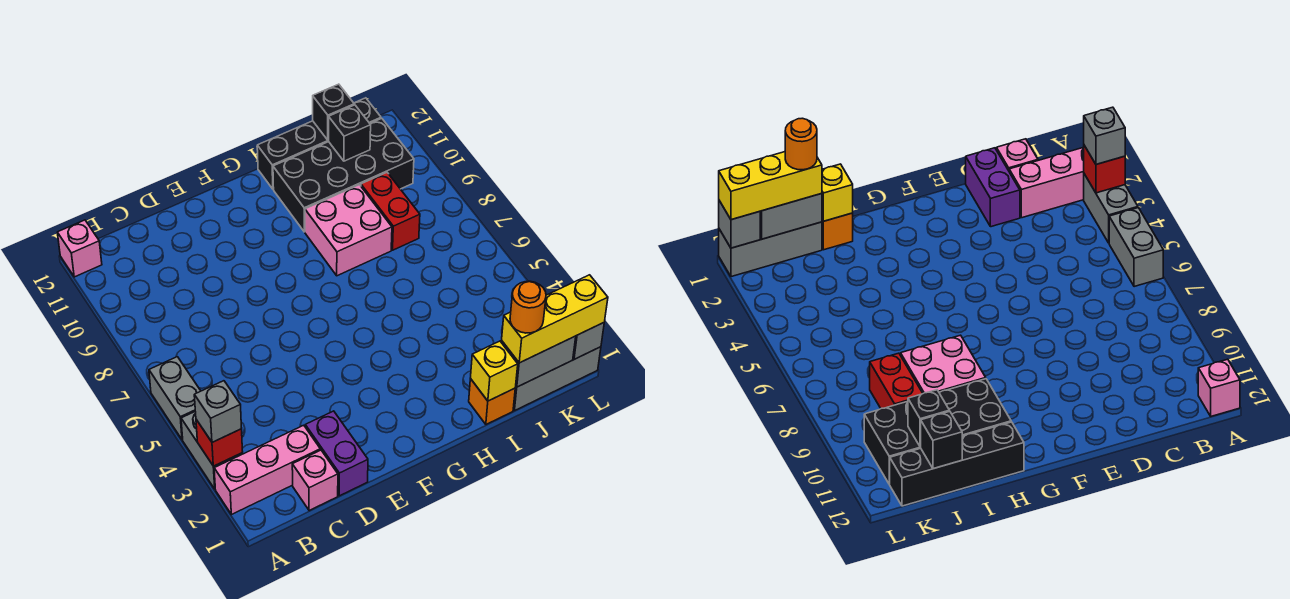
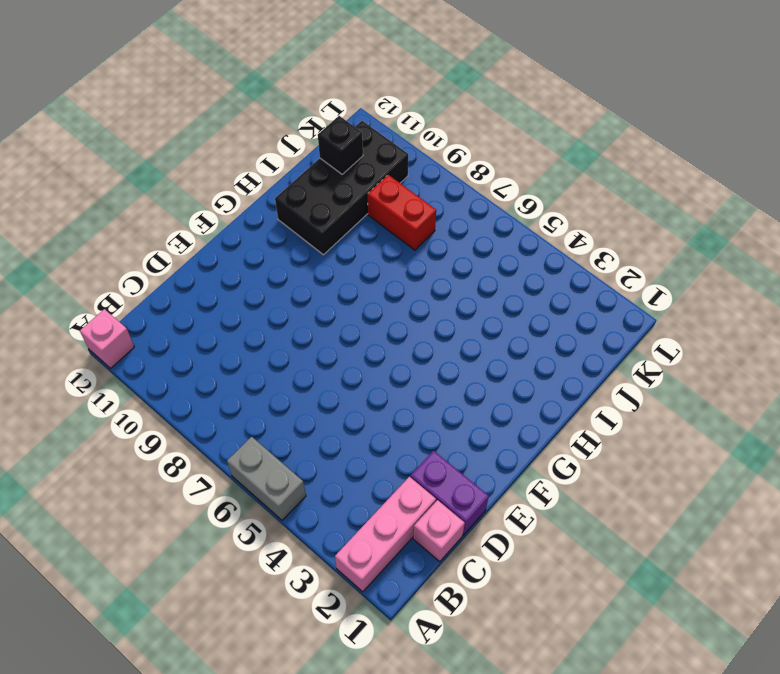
none -> grey 1x2 brick [181,412,243,489]
none -> pink 2x2 brick [305,185,392,276]
none -> black 1x4 brick [257,98,381,189]

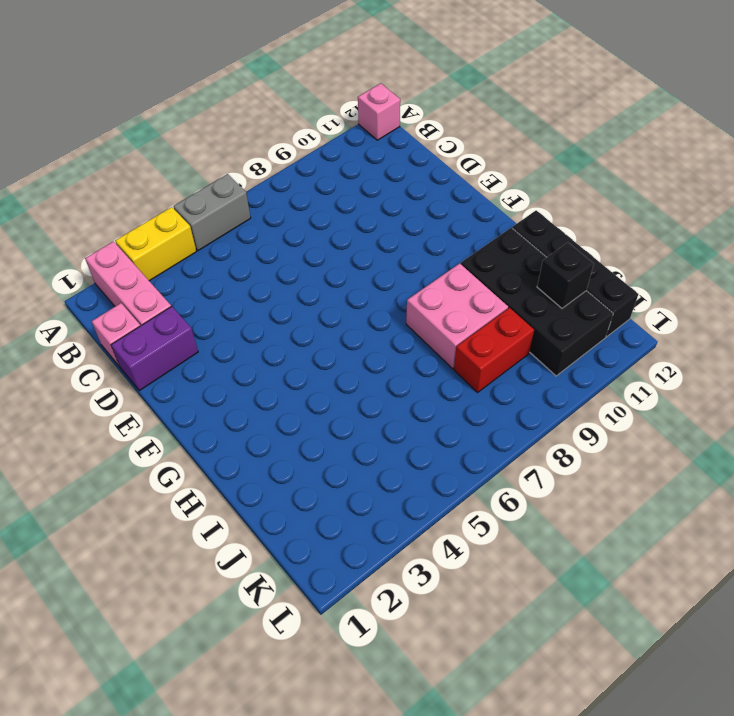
yellow 1x2 brick [115,207,196,281] -> grey 1x2 brick [181,412,243,489]
none -> orange 1x1 brick [469,379,515,424]
none -> grey 1x3 brick [513,347,601,410]
none -> red 1x1 brick [196,420,243,466]

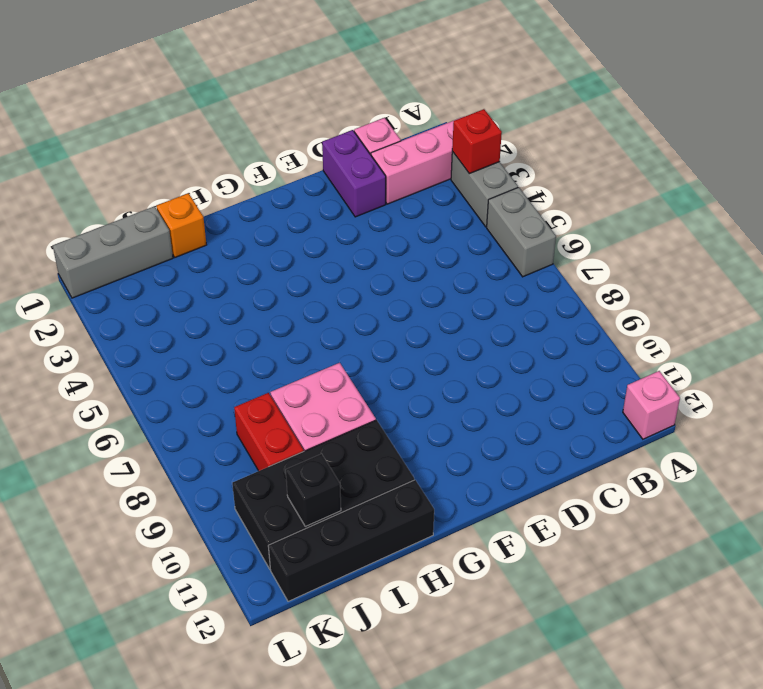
none -> yellow 1x1 brick [470,341,518,401]
none -> grey 1x2 brick [501,336,576,387]
none -> black 1x1 brick [313,84,354,140]

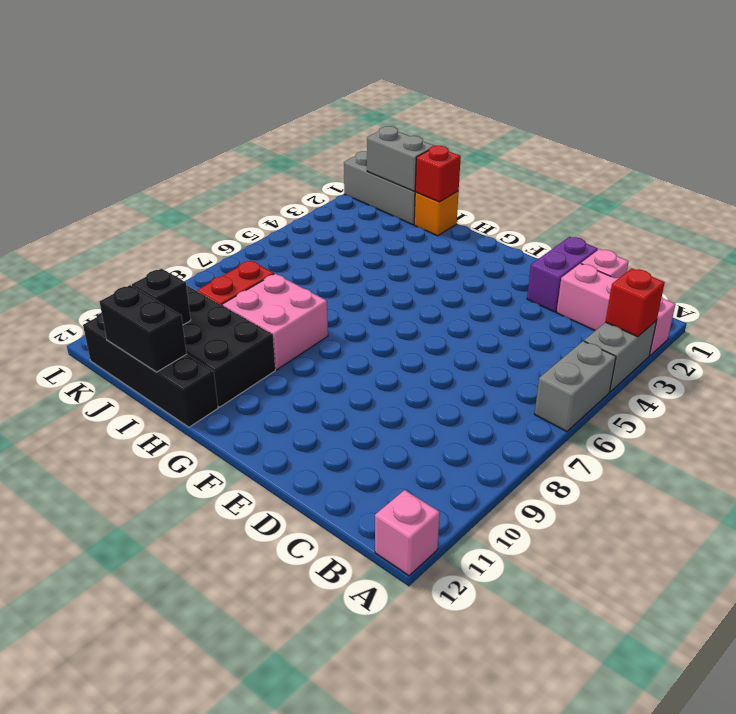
red 1x1 brick [415,146,461,202] -> yellow 1x1 brick [470,341,518,401]
black 1x2 brick [100,285,187,372] -> black 1x1 brick [313,84,354,140]
none -> grey 1x1 brick [573,323,604,359]
none -> grey 1x1 brick [194,381,242,442]
none -> yellow 1x3 brick [502,275,608,363]

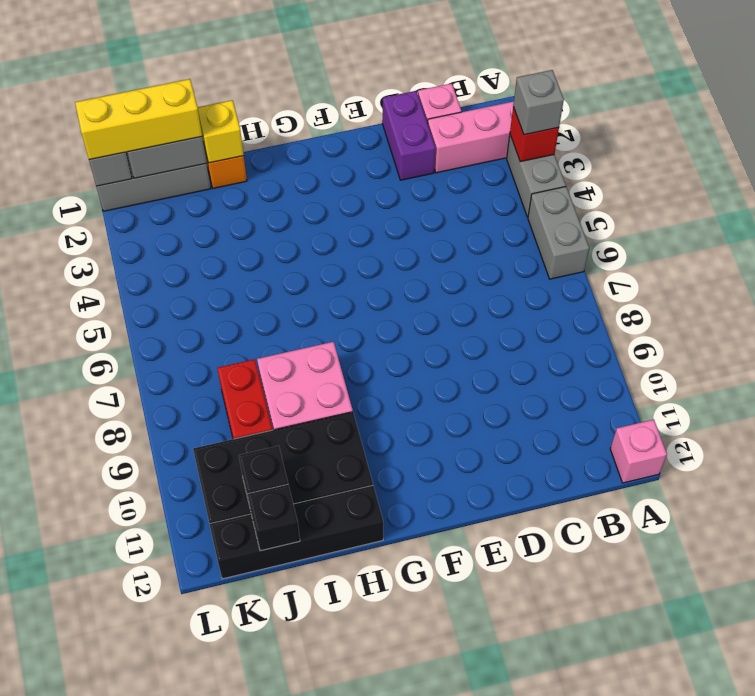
none -> orange 1x1 round brick [510,281,546,333]

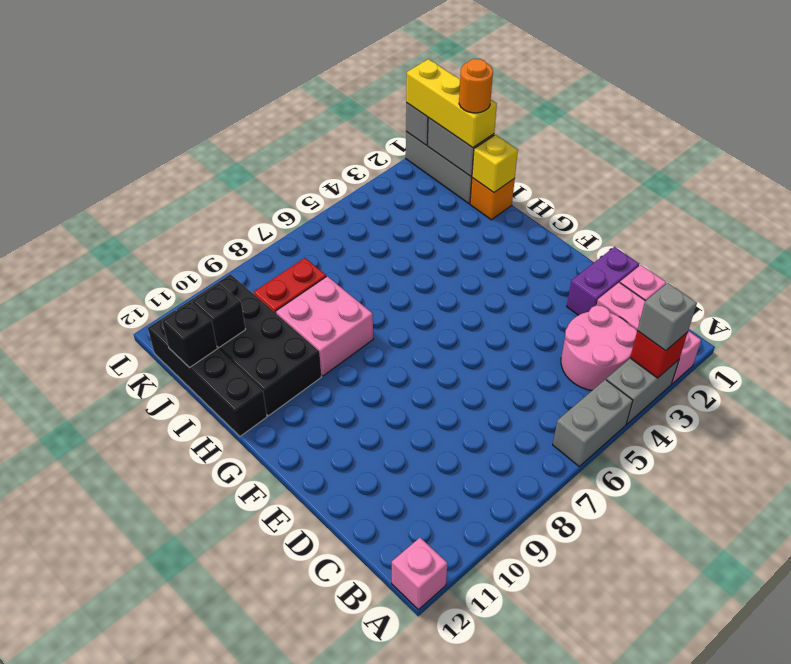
pink 2x2 round brick [561,305,637,390] -> none

